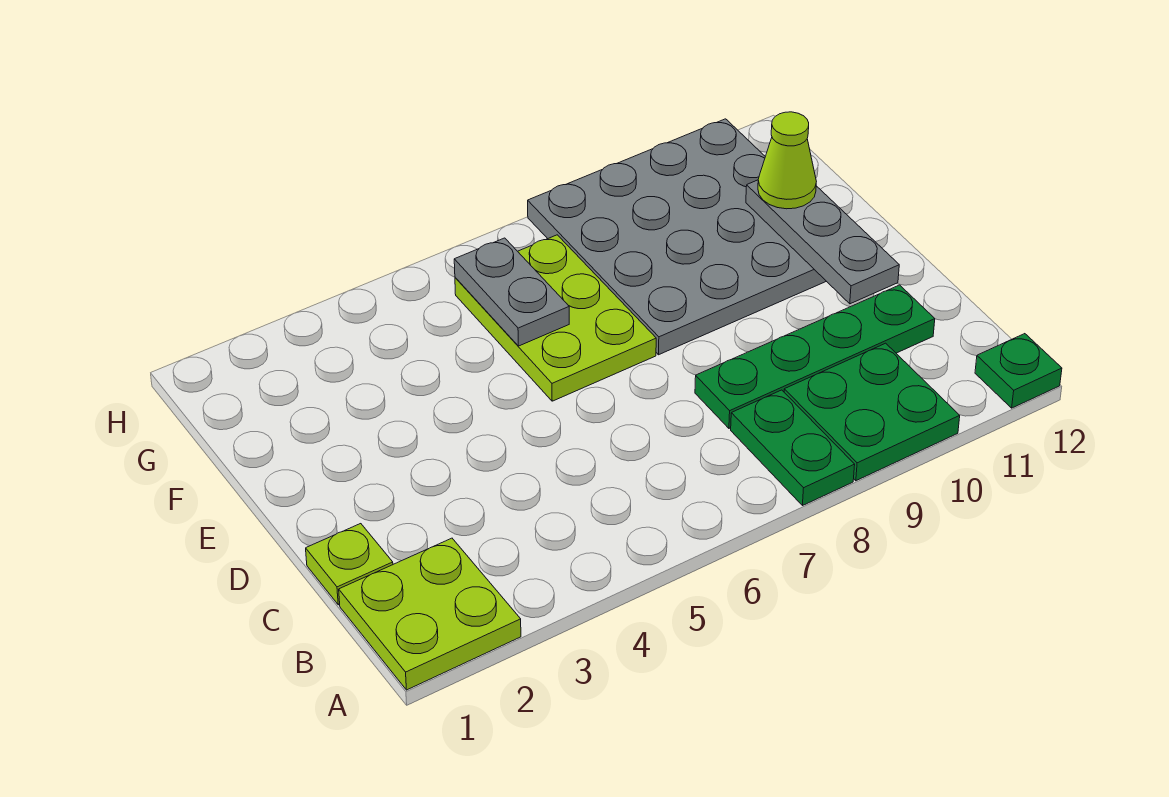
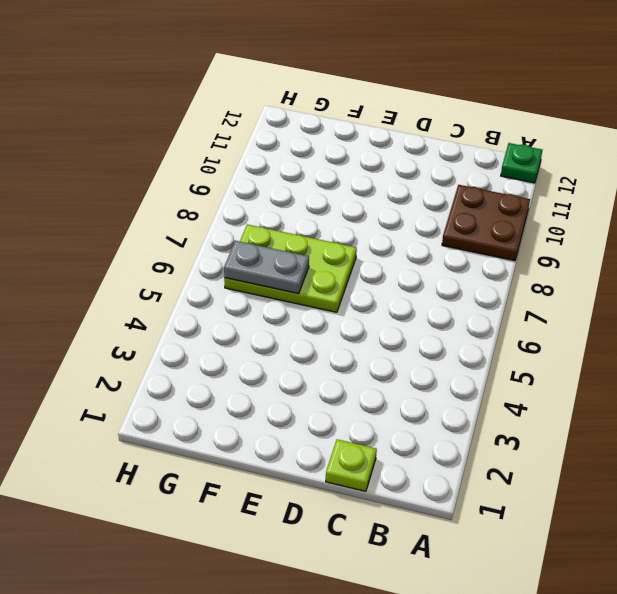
brown 2x2 plate [442,185,530,261] -> green 2x2 plate [784,343,960,481]
none -> lime 2x2 plate [339,538,521,690]
none -> green 1x2 plate [731,390,855,506]

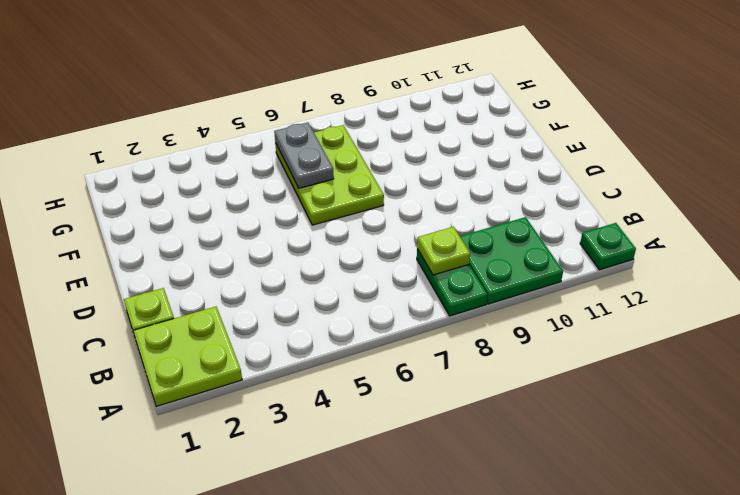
lime 1x1 plate [417,227,470,275] -> none
none -> green 1x4 plate [695,285,935,428]
none -> grey 4x4 plate [528,119,826,355]

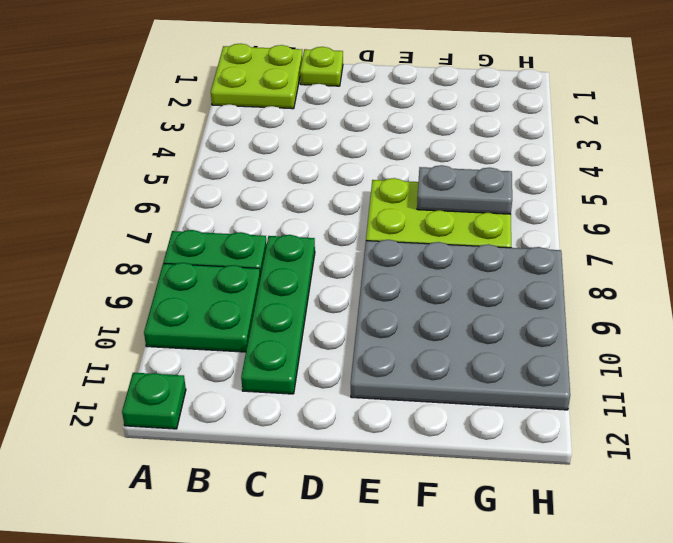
none -> grey 1x3 plate [746,180,899,304]
none -> lime 1x1 cone [758,112,816,209]

